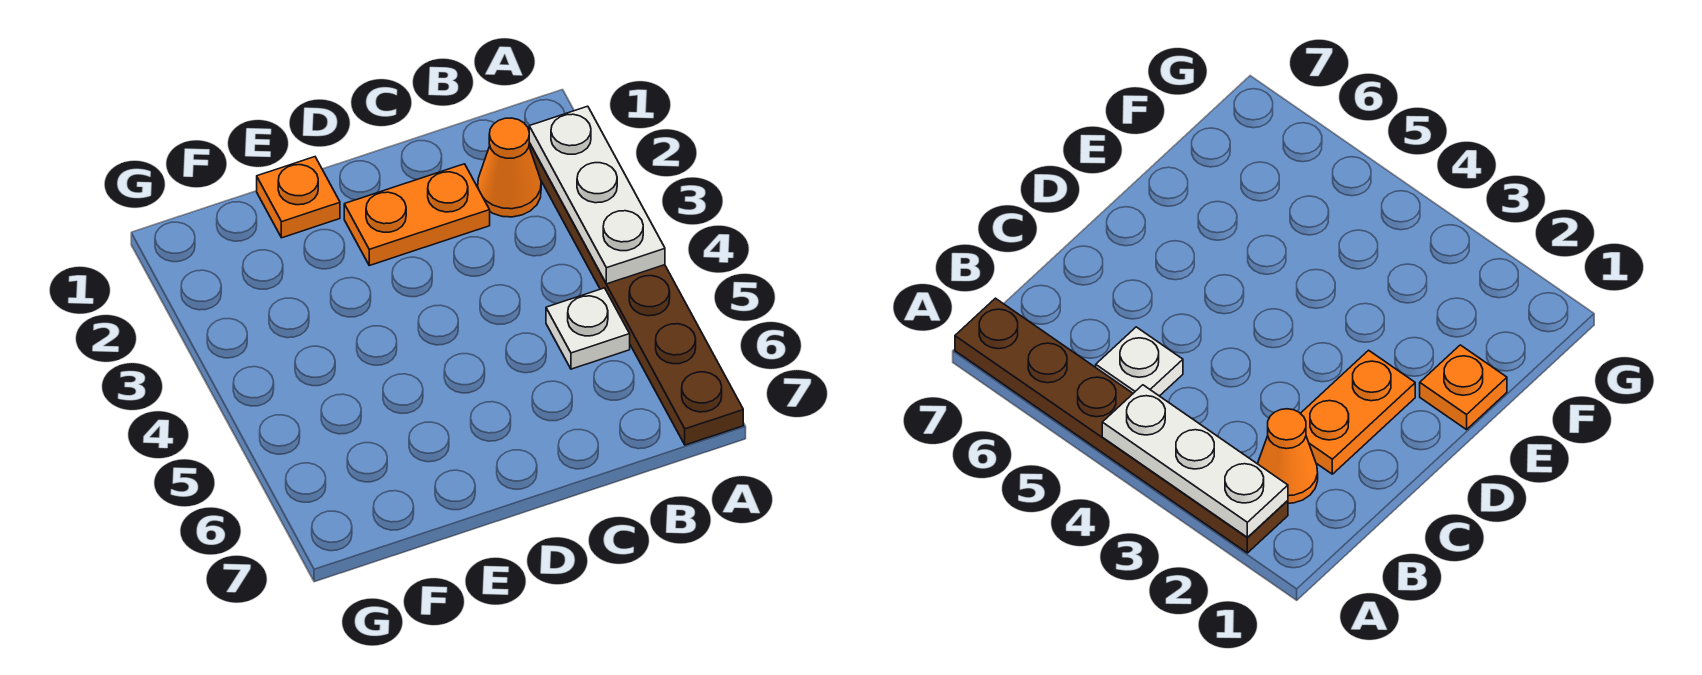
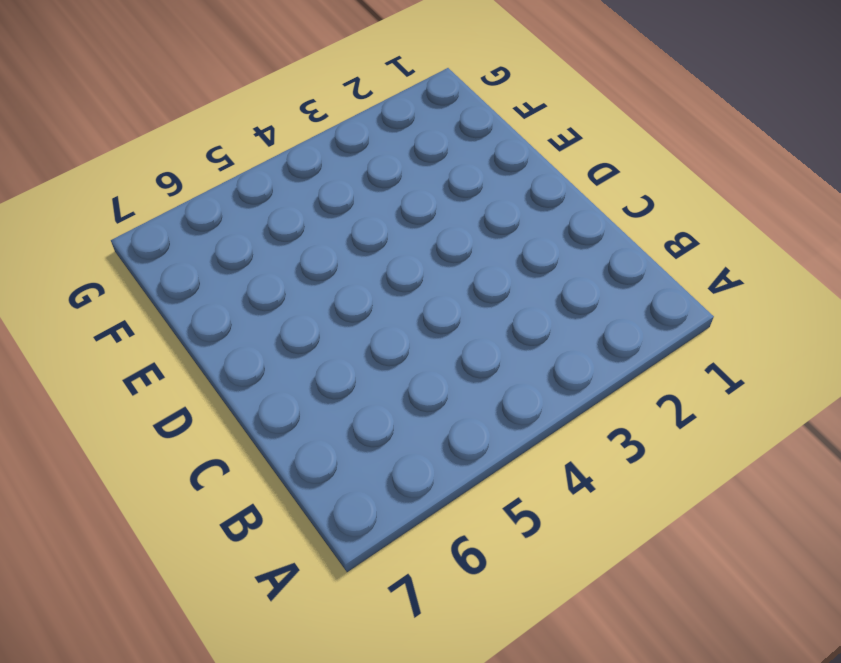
none -> brown 1x6 plate [529,143,743,445]
none -> orange 1x1 cone [478,118,541,217]

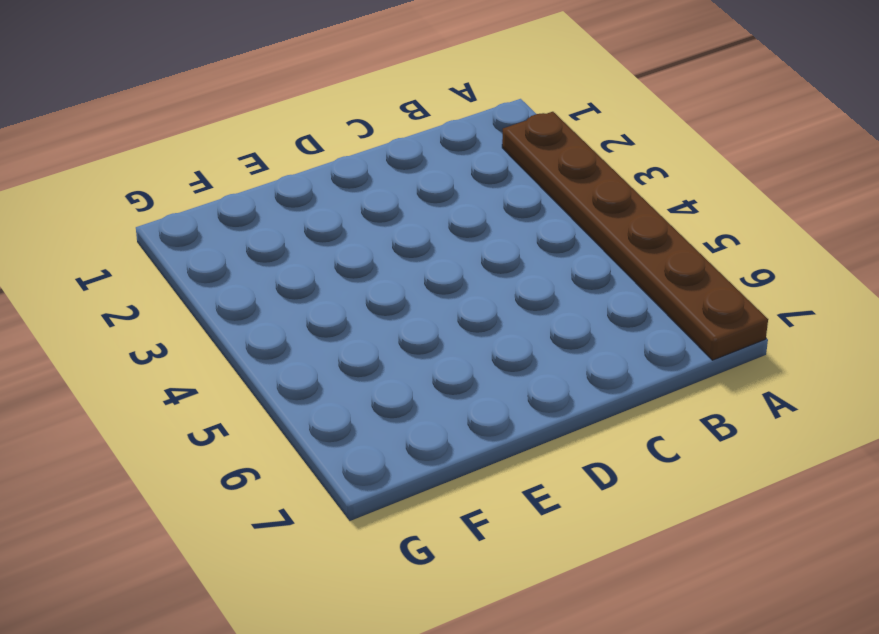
none -> orange 1x1 cone [478,118,541,217]
none -> white 1x1 plate [546,288,630,369]

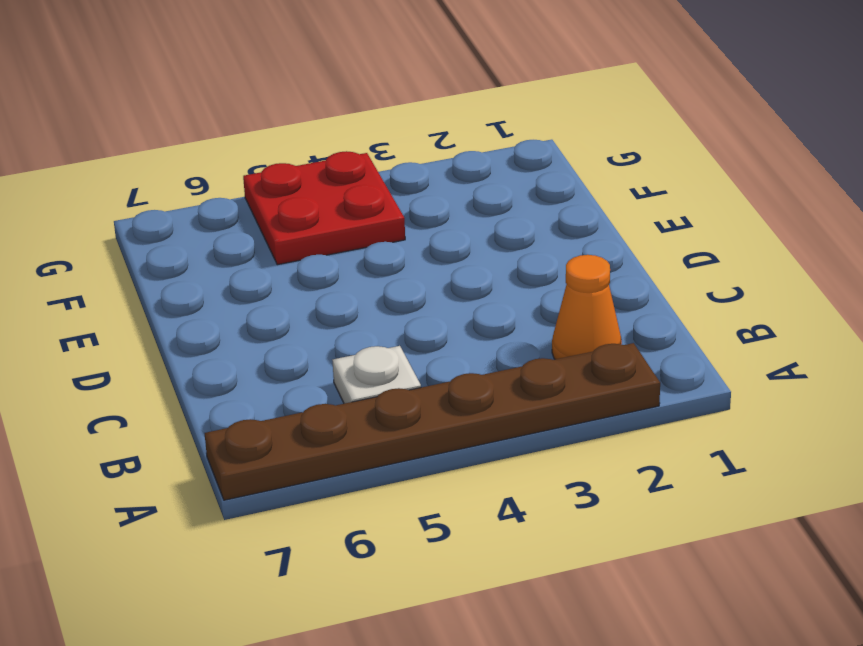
red 2x2 plate [243,151,405,265] -> none
none -> orange 1x2 plate [344,164,490,265]
none -> orange 1x1 plate [257,157,340,238]

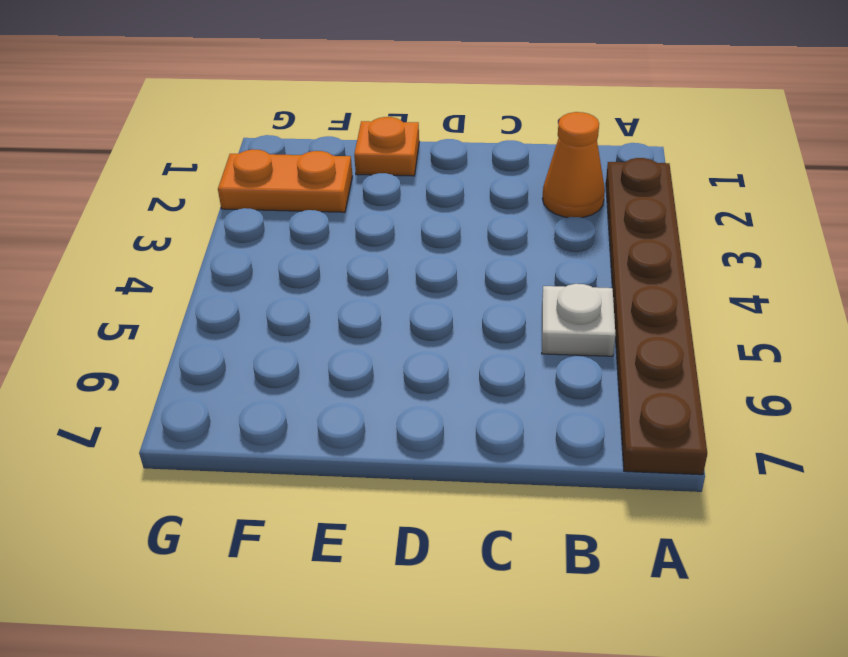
orange 1x2 plate [218,149,352,212] -> orange 1x2 plate moved to [344,164,490,265]
none -> white 1x3 plate [529,106,665,284]

